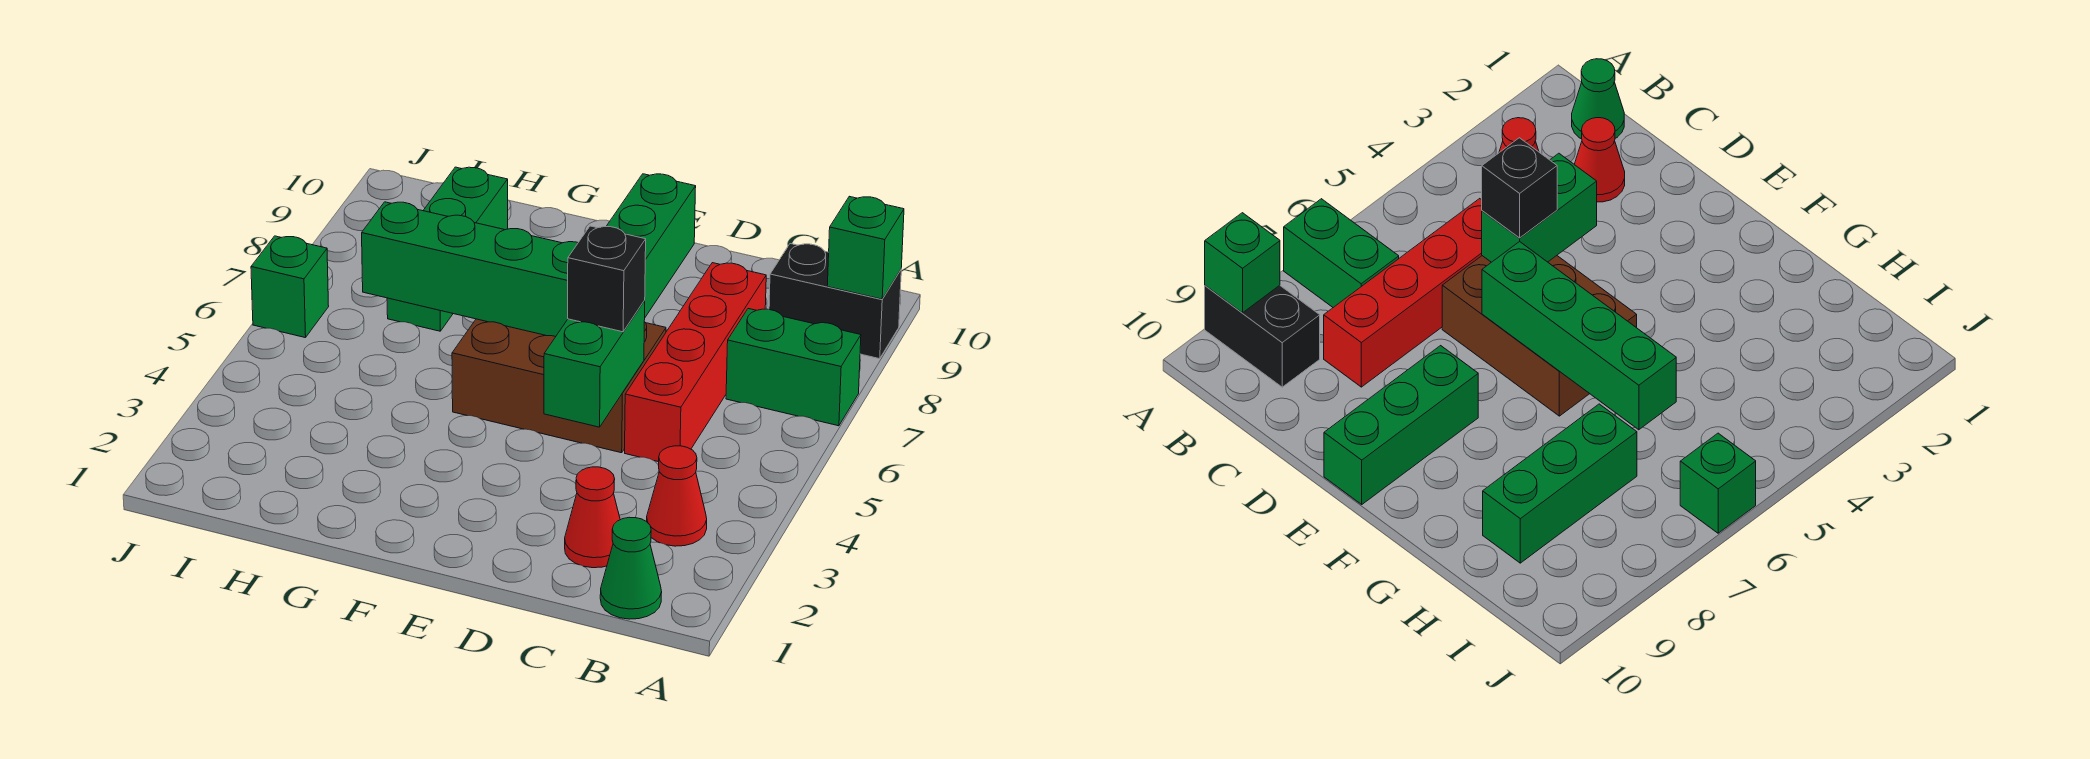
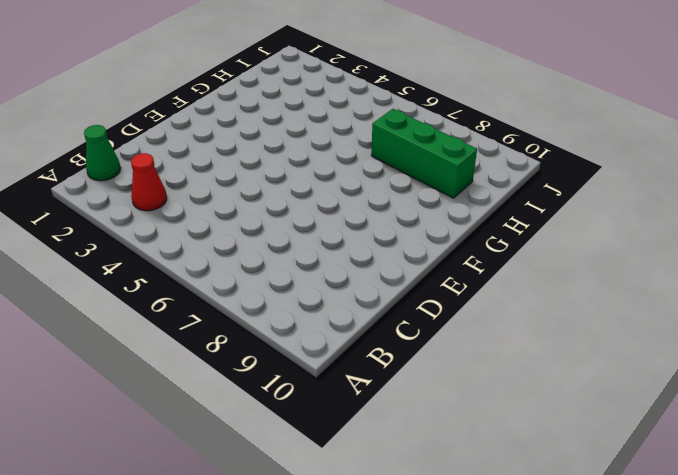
none -> green 1x2 brick [726,309,861,426]
none -> black 1x2 brick [769,244,901,359]
none -> red 1x1 cone [565,467,620,568]

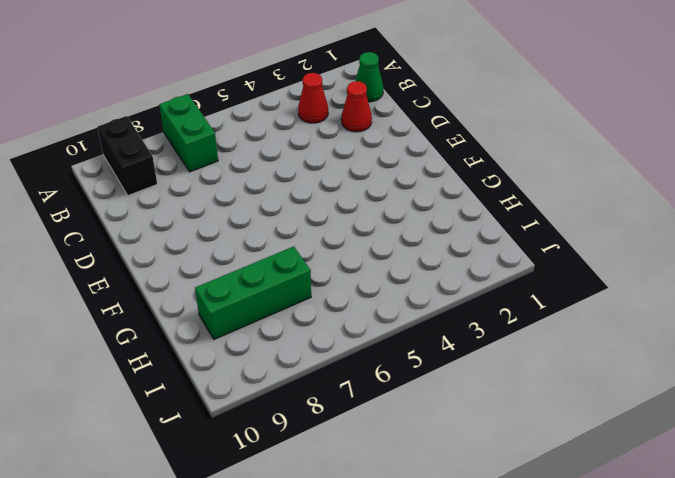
none -> red 1x4 brick [625,263,766,462]
none -> brown 2x3 brick [452,319,666,453]
none -> green 1x3 brick [606,174,696,317]

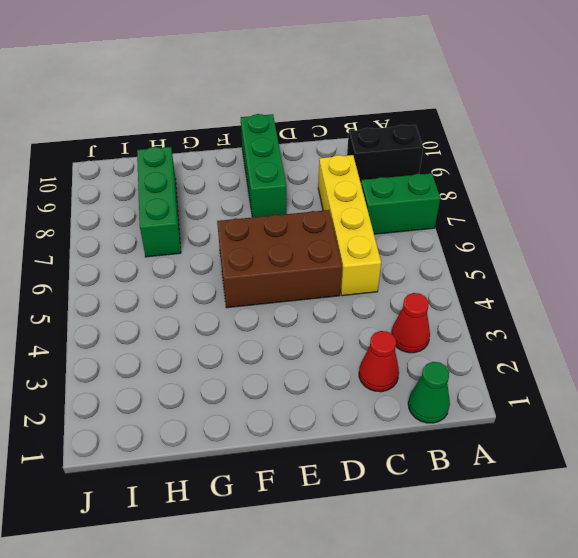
yellow 1x4 brick [318,155,381,296] -> red 1x4 brick [625,263,766,462]
none -> green 1x1 brick [251,236,329,338]
none -> green 1x1 brick [827,196,904,299]
none -> green 1x2 brick [544,301,645,427]

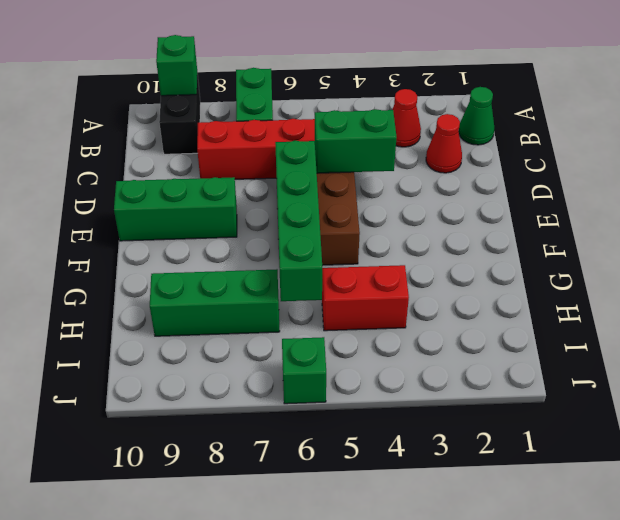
red 1x2 brick [322,265,409,331] -> none
none -> black 1x1 brick [568,226,646,332]

